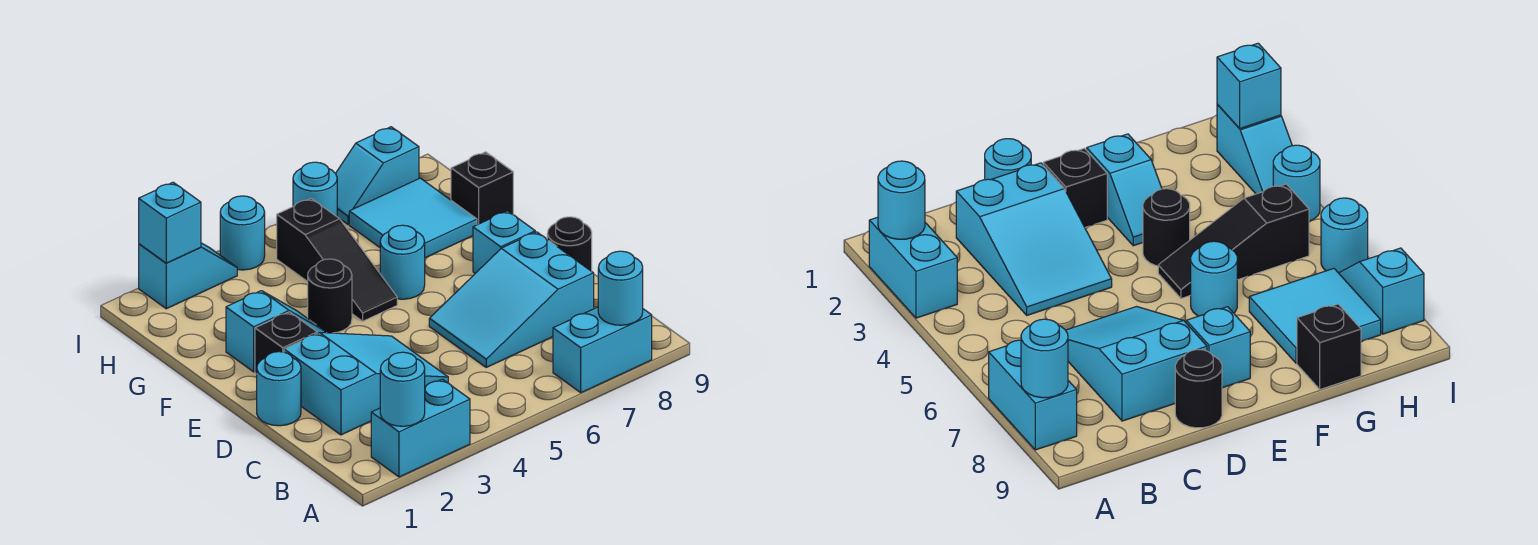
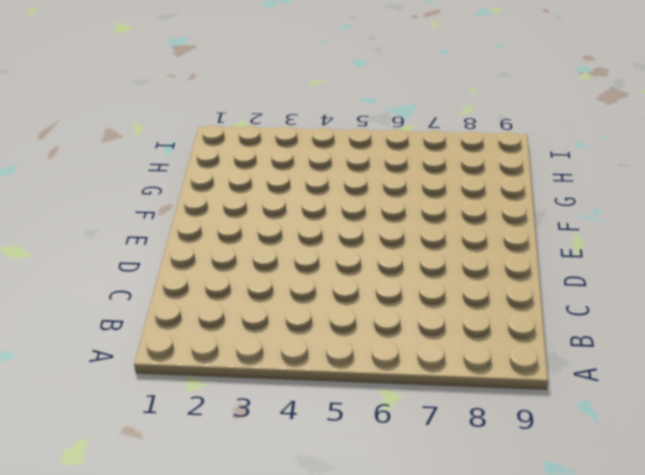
none -> cyan 1x2 brick [371,379,470,477]
none -> cyan 1x2 brick [553,307,652,393]
none -> cyan 2x3 slope [284,333,448,435]

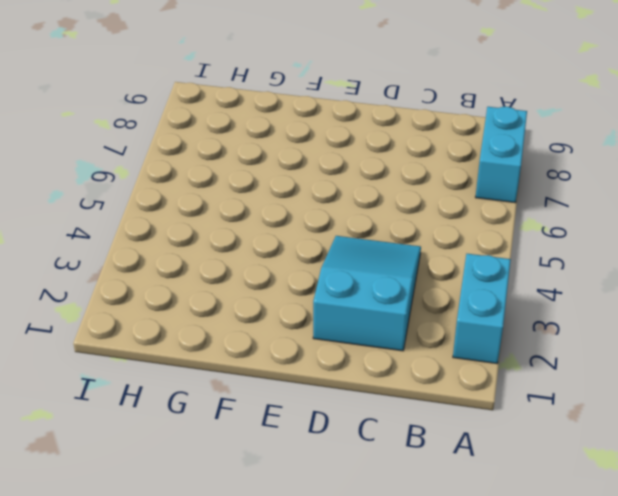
none -> cyan 2x3 slope [429,232,594,367]
none -> cyan 1x1 round brick [257,352,301,426]
none -> black 1x1 round brick [547,217,592,271]

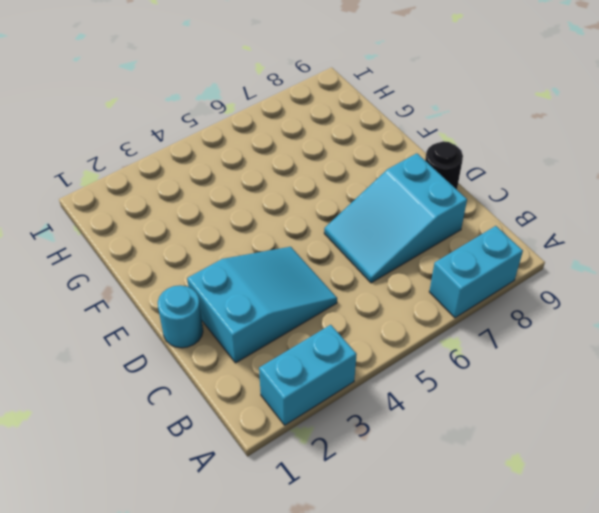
none -> black 1x1 brick [255,312,317,374]
none -> cyan 1x1 brick [473,211,535,273]
none -> cyan 1x2 slope [226,291,325,372]

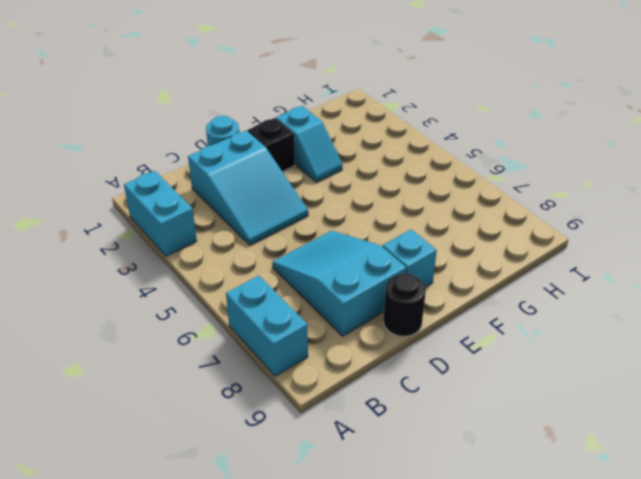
none -> black 1x1 round brick [308,259,352,333]
none -> black 1x3 slope [277,198,397,321]
none -> cyan 1x1 round brick [380,225,425,299]

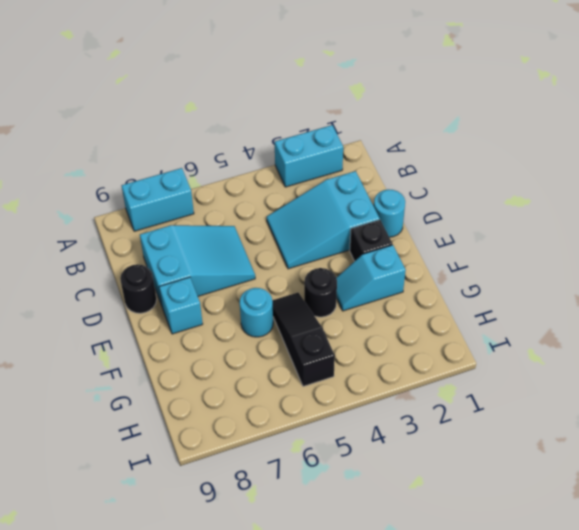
none -> cyan 2x2 tile [349,178,477,258]
none -> black 1x1 brick [451,152,513,225]
none -> cyan 1x2 slope [139,243,237,309]

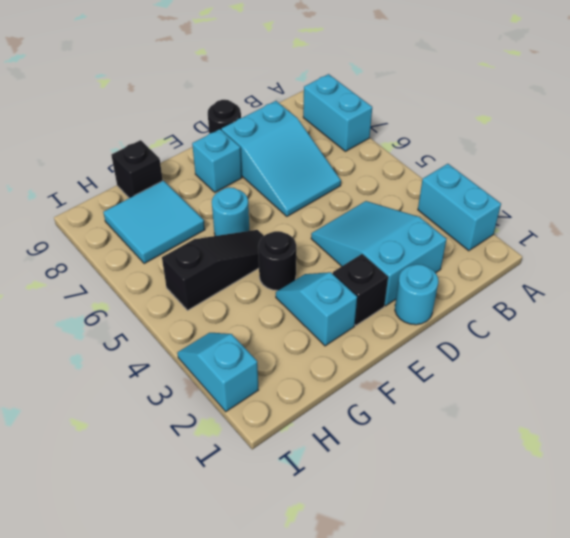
none -> cyan 1x1 round brick [220,196,265,270]
none -> cyan 1x1 round brick [293,162,337,216]
none -> cyan 1x2 slope [335,127,419,224]

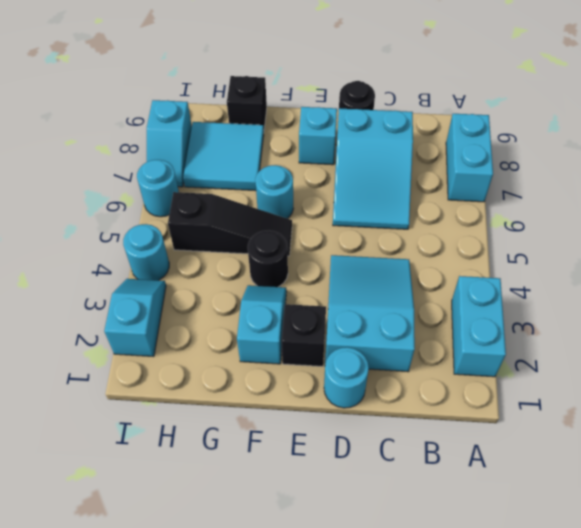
none -> cyan 1x1 round brick [380,352,425,426]
none -> cyan 1x1 round brick [598,251,643,325]
none -> cyan 1x1 brick [139,182,201,263]

